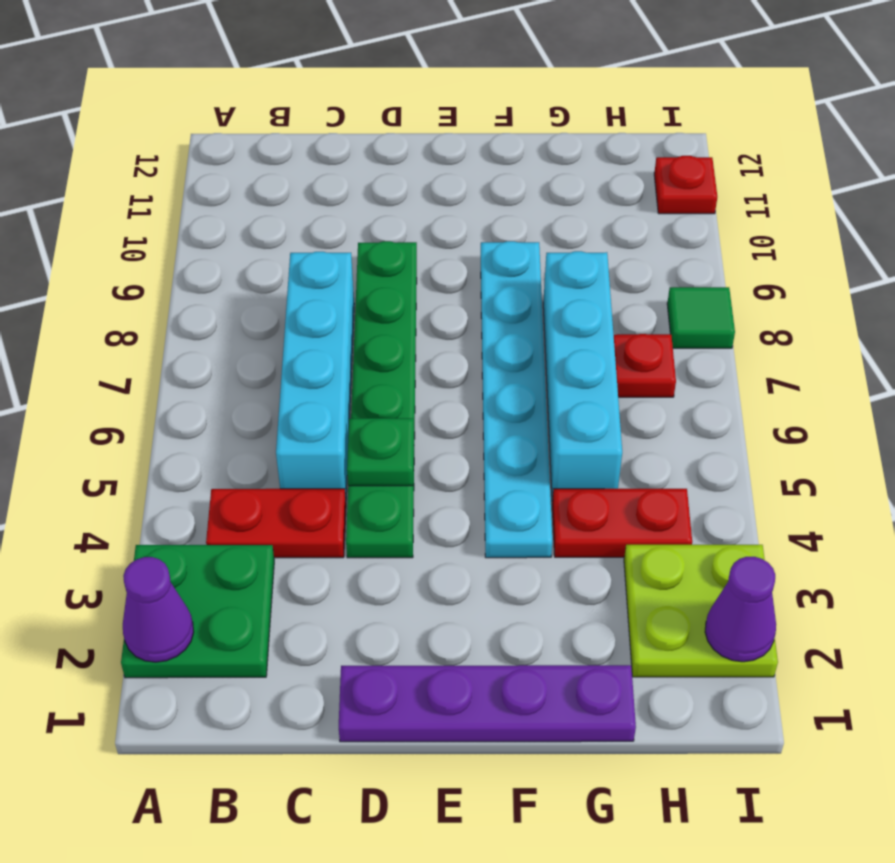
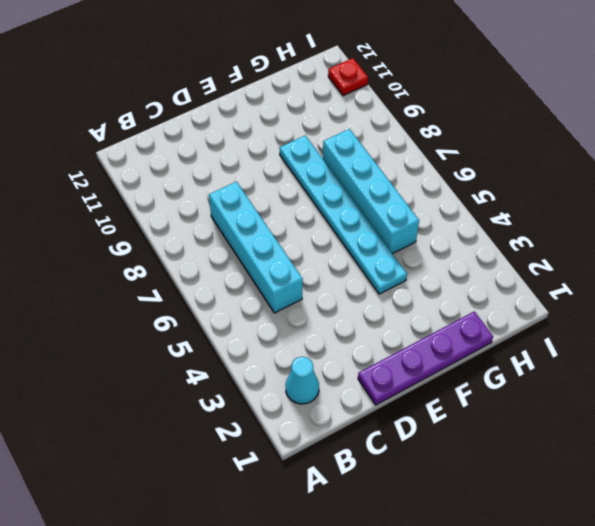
cyan 1x1 cone [285,357,319,404] -> green 2x2 plate [121,545,274,678]
none -> red 1x2 plate [206,489,346,558]
none -> green 1x6 plate [346,241,417,558]
none -> red 1x2 plate [552,489,692,557]

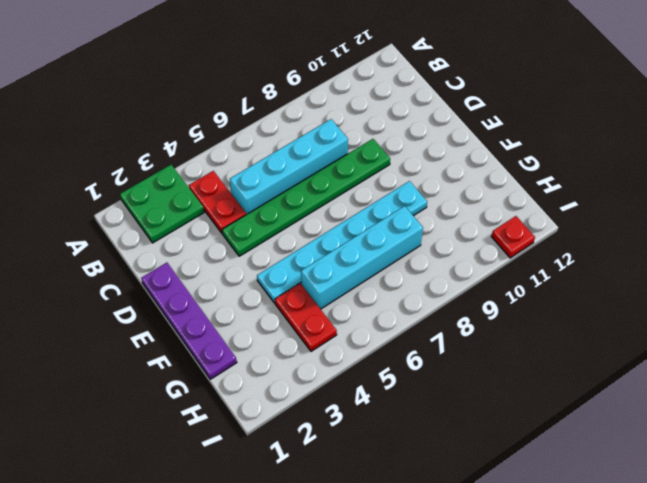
none -> lime 2x2 plate [624,545,778,677]
none -> red 1x1 plate [614,334,676,397]
none -> green 1x1 tile [667,287,735,348]

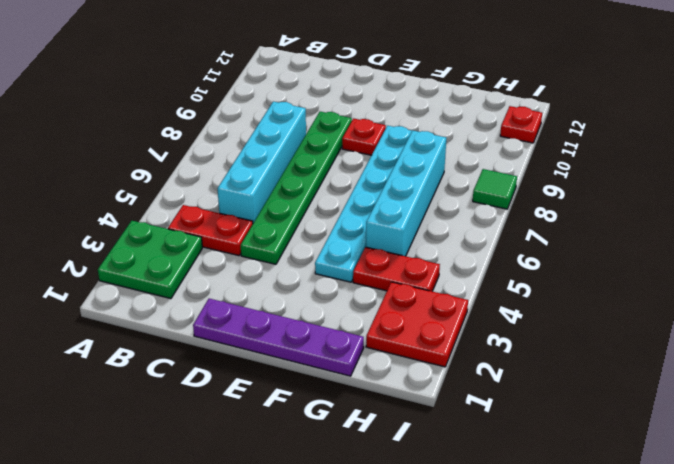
red 1x1 plate [342,119,386,155] -> red 1x1 plate moved to [614,334,676,397]
red 2x2 plate [366,282,468,367] -> lime 2x2 plate [624,545,778,677]
none -> purple 1x1 cone [123,557,194,662]
none -> green 1x1 plate [347,418,414,486]
none -> purple 1x1 cone [705,557,776,662]

